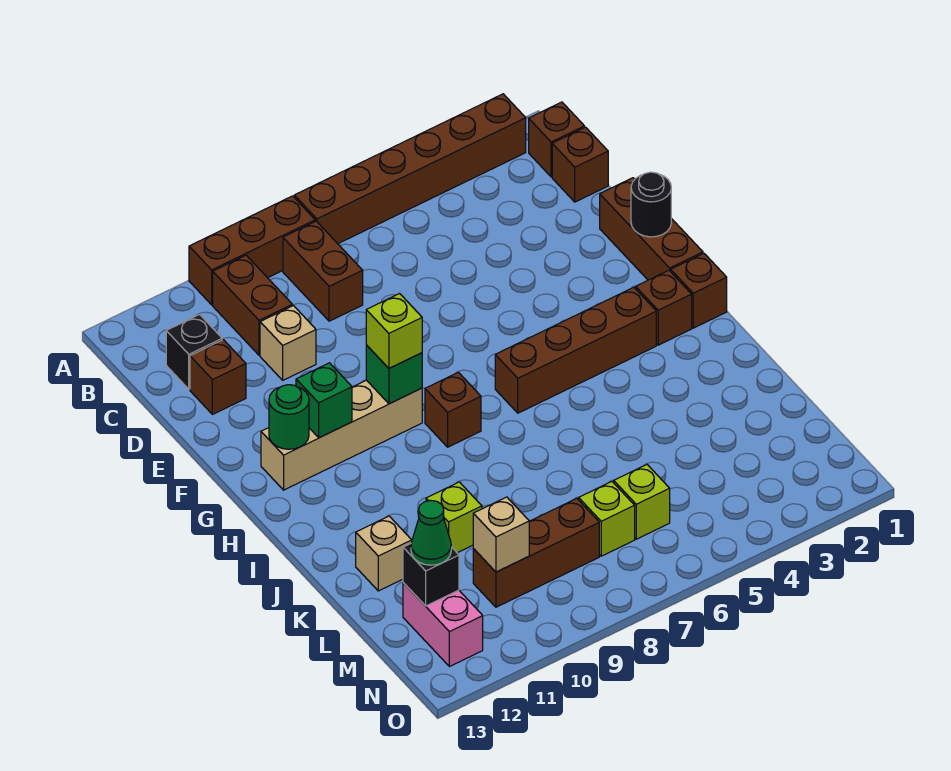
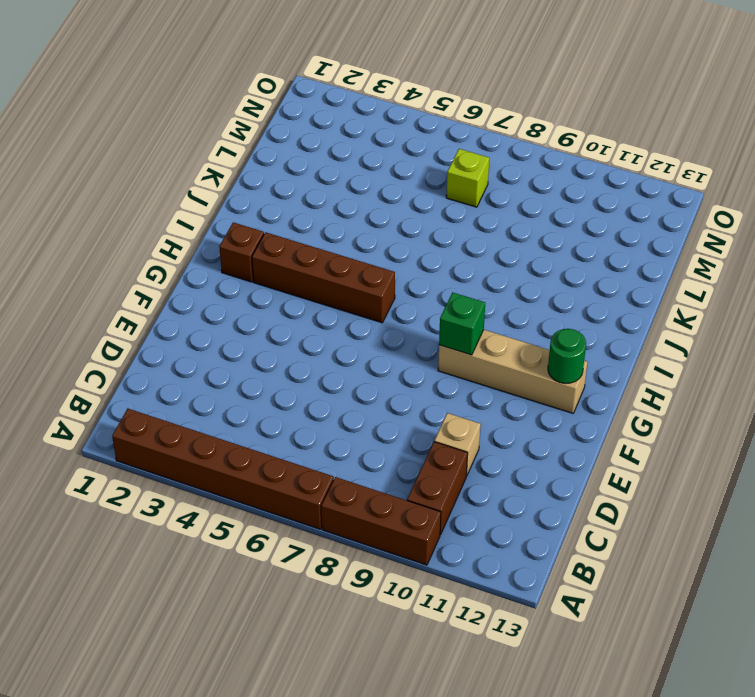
none -> brown 1x1 brick [529,102,585,177]
none -> brown 1x2 brick [283,221,363,321]
none -> brown 1x1 brick [552,127,608,202]

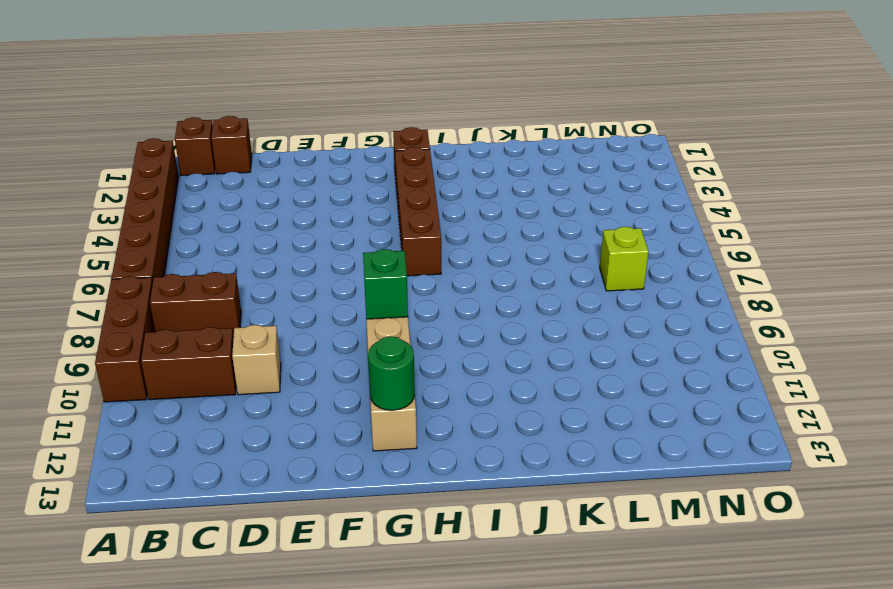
none -> black 1x1 brick [166,315,222,389]
none -> brown 1x1 brick [190,340,246,415]
none -> brown 1x3 brick [600,178,703,280]

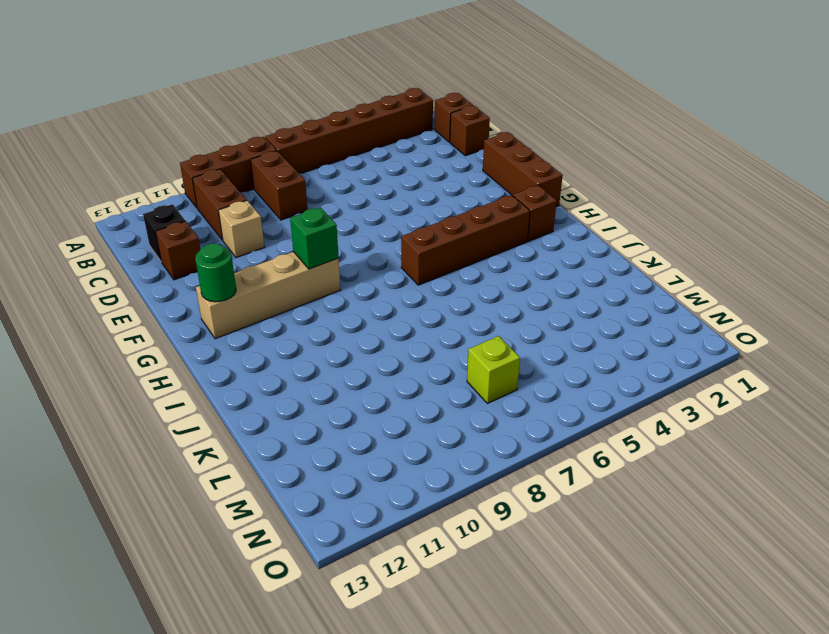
none -> brown 1x1 brick [671,253,727,328]
none -> brown 1x1 brick [425,372,481,447]
none -> lime 1x1 brick [426,482,482,553]

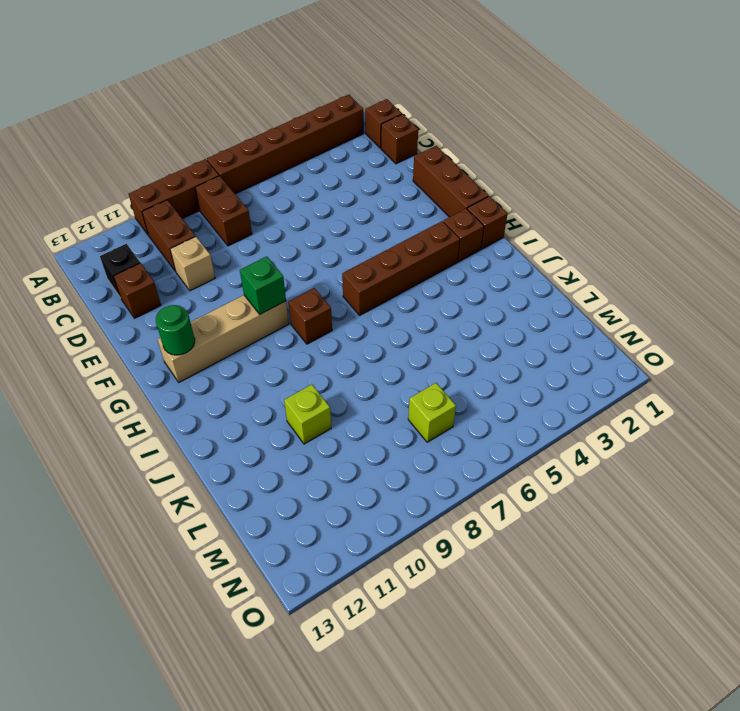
none -> tan 1x1 brick [356,516,412,591]
none -> lime 1x1 brick [614,465,670,539]
none -> brown 1x3 brick [473,498,599,607]

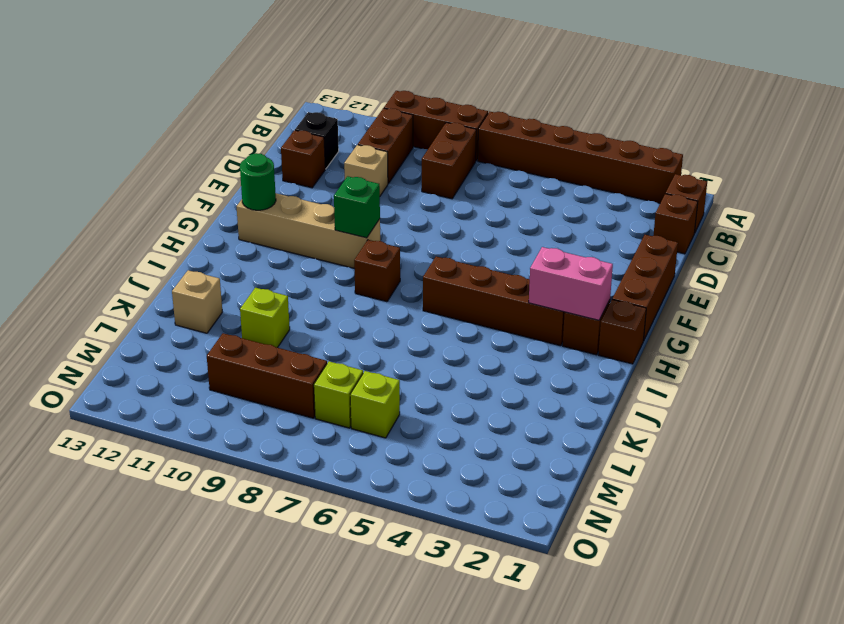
pink 1x2 brick [529,247,613,320] -> pink 1x2 brick turned to [403,583,483,667]
none -> black 1x1 round brick [631,172,671,237]
none -> green 1x1 brick [296,363,352,438]
none -> tan 1x1 brick [473,497,529,572]

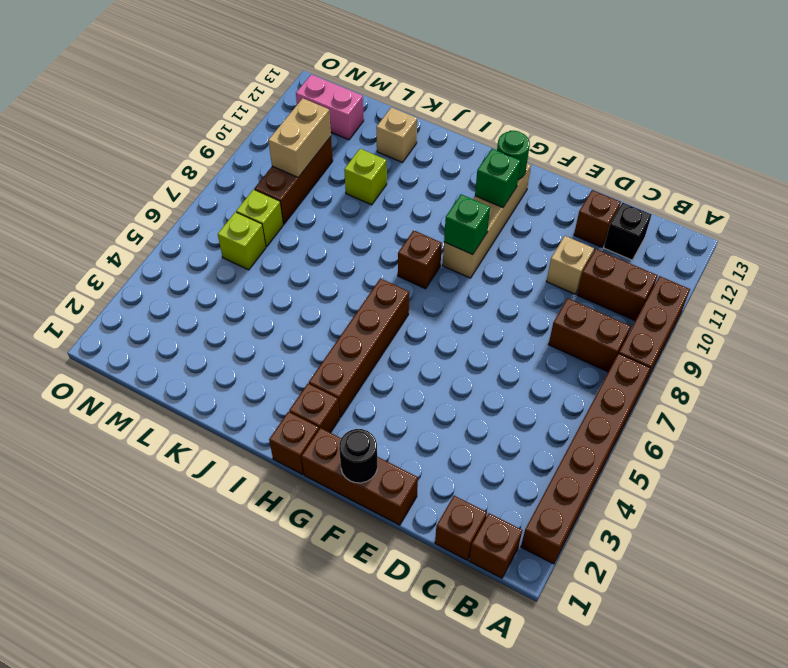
tan 1x2 brick [268,98,331,177] -> tan 1x1 brick [473,497,529,572]
none -> black 1x1 brick [403,544,459,606]
none -> lime 1x1 brick [366,294,422,368]
none -> green 1x1 cone [411,500,451,565]

